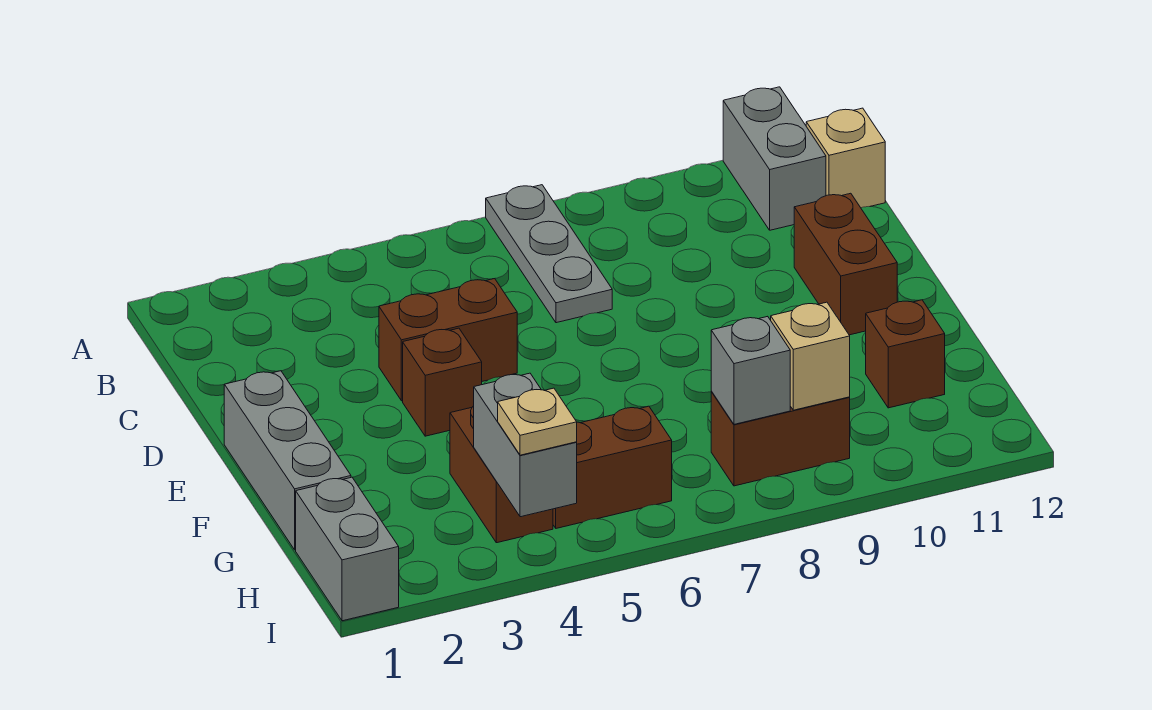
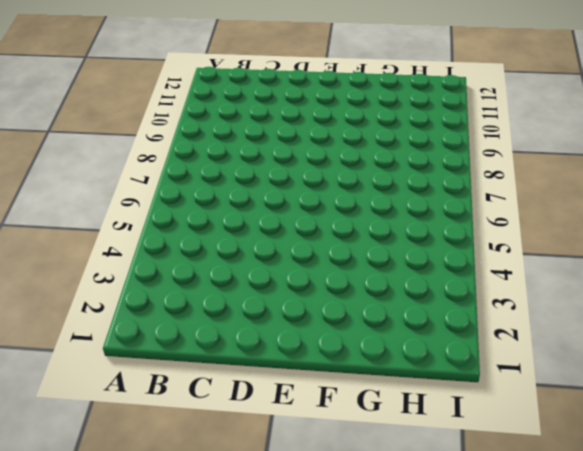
none -> grey 1x3 plate [486,185,612,323]
none -> grey 1x2 brick [723,87,826,230]
none -> tan 1x1 brick [806,108,885,208]

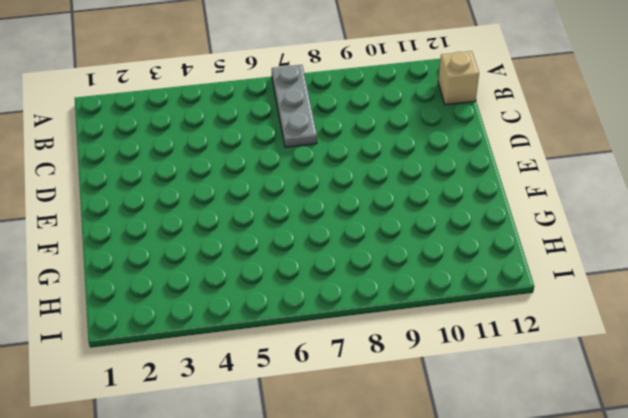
none -> grey 1x2 brick [723,87,826,230]
none -> brown 1x2 brick [379,279,517,401]
none -> brown 1x2 brick [794,193,897,335]

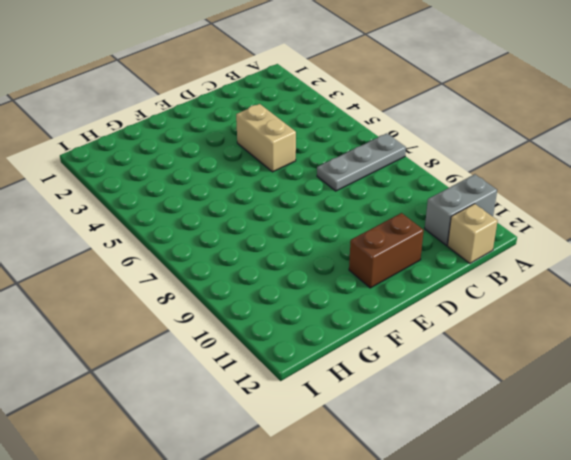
tan 1x2 brick [236,104,296,172] -> brown 1x2 brick [379,279,517,401]
none -> grey 1x3 brick [224,371,351,550]
none -> brown 1x1 brick [403,328,482,436]
none -> brown 1x2 brick [450,406,553,543]

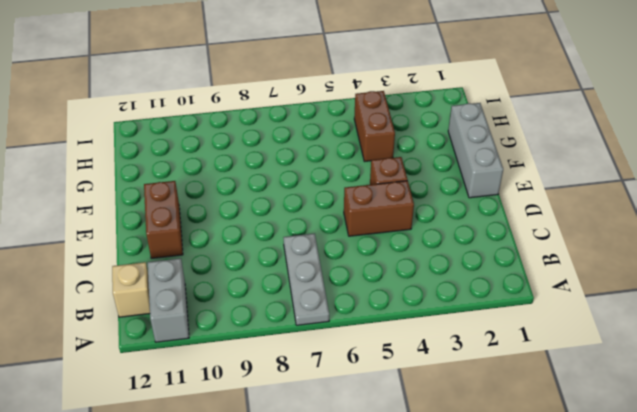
none -> brown 1x1 brick [866,300,945,408]
none -> grey 1x2 brick [296,477,399,621]
none -> brown 1x2 brick [553,406,672,528]

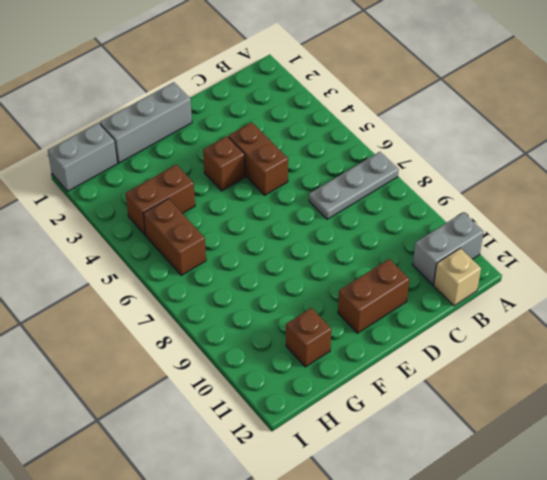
none -> brown 1x2 brick [711,392,850,486]
none -> grey 1x2 brick [474,373,577,517]
none -> grey 1x1 brick [711,316,790,424]

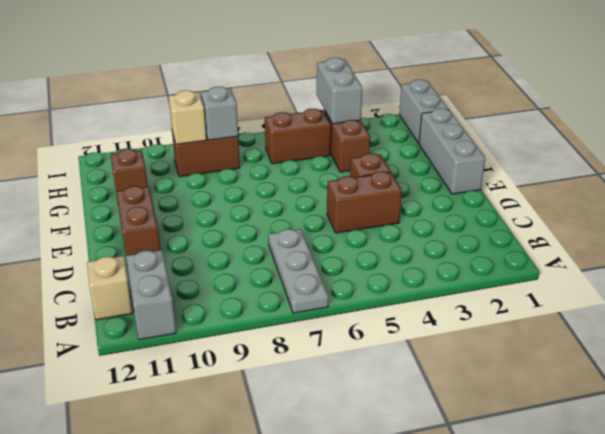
none -> tan 1x1 plate [498,388,577,455]

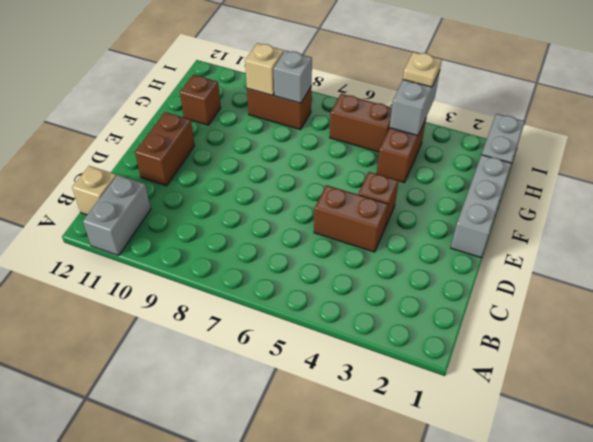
none -> grey 1x3 plate [486,185,612,323]

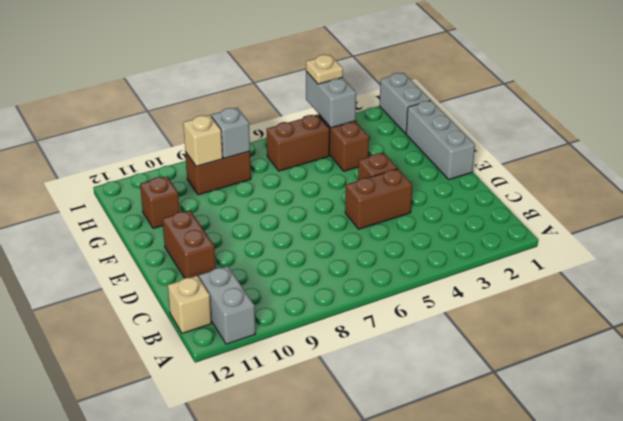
none -> grey 1x3 plate [486,185,612,323]

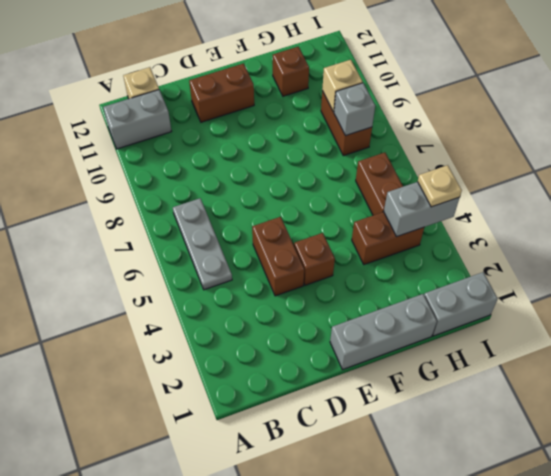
grey 1x3 plate [173,198,232,290] -> grey 1x3 plate turned to [486,185,612,323]

